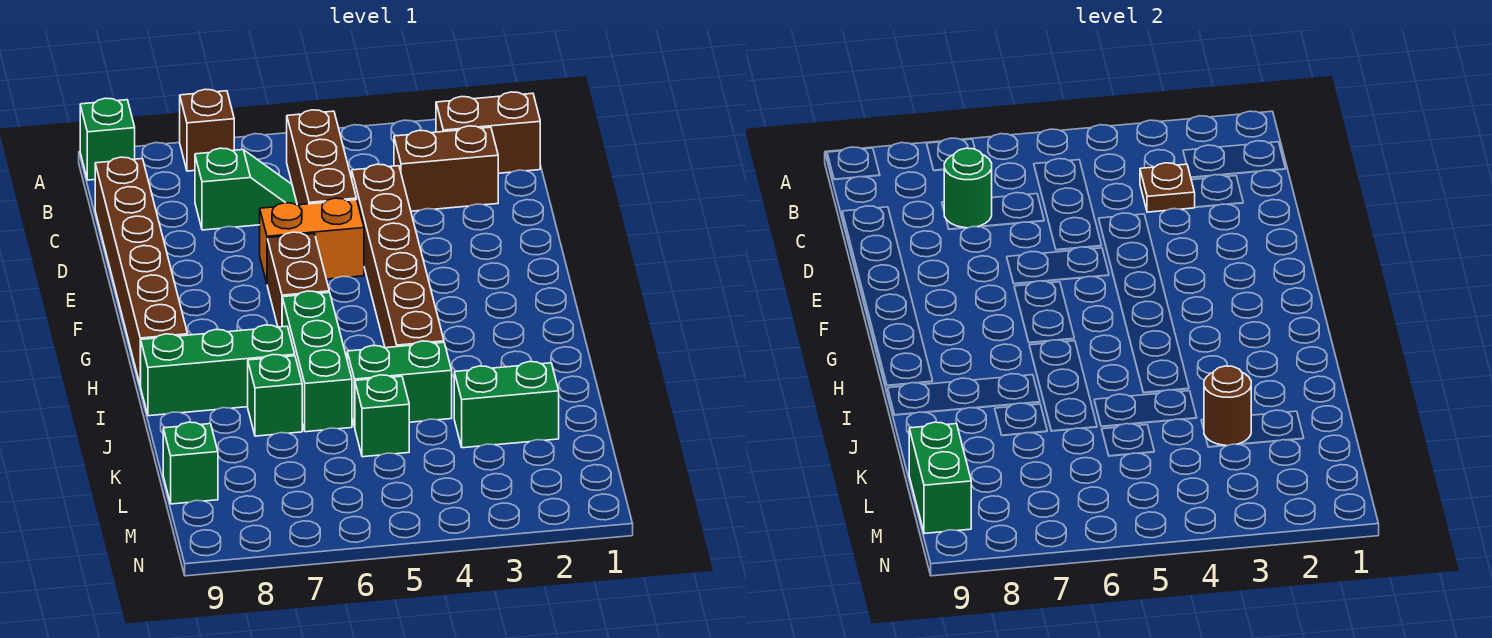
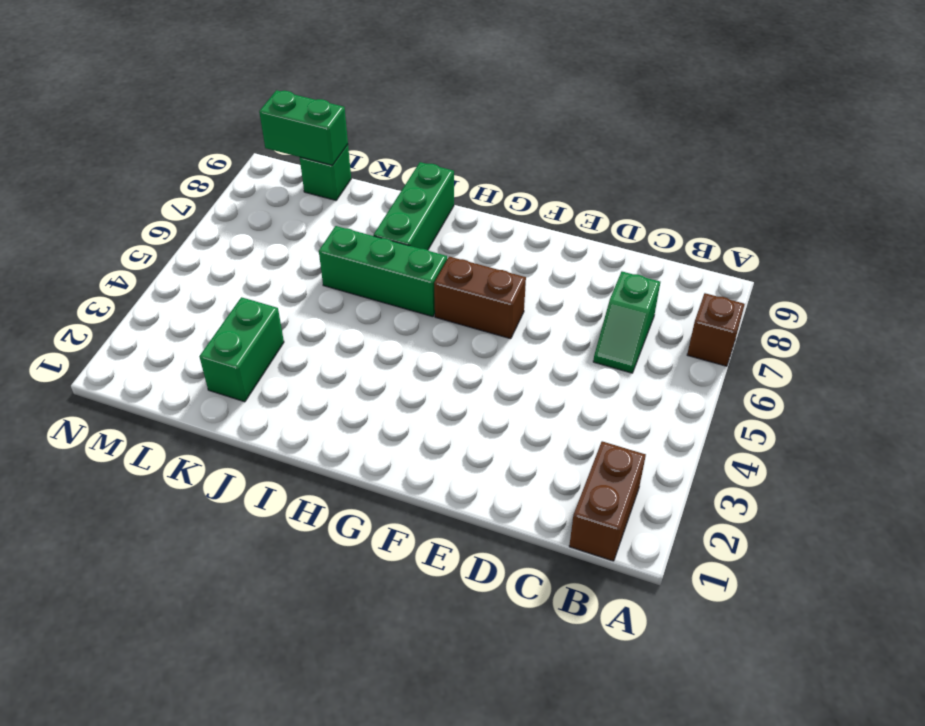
none -> green 1x1 brick [80,98,135,180]
none -> brown 1x3 brick [287,110,357,205]
none -> brown 1x2 brick [394,126,498,211]

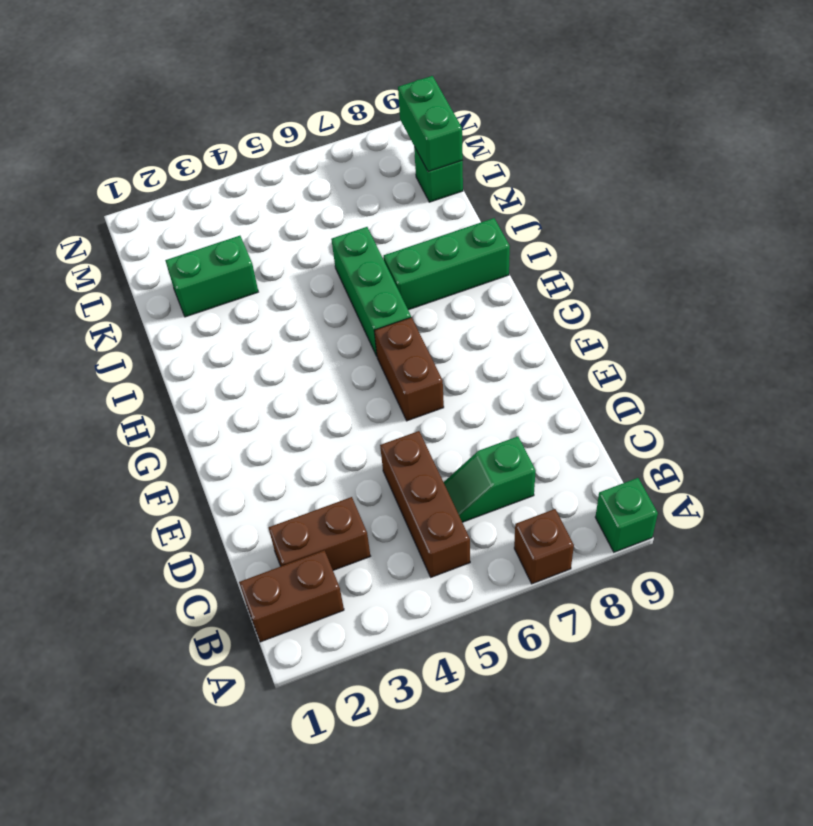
none -> brown 1x6 brick [95,157,188,386]
none -> brown 1x6 brick [352,164,444,348]
none -> orange 1x2 brick [260,198,364,283]

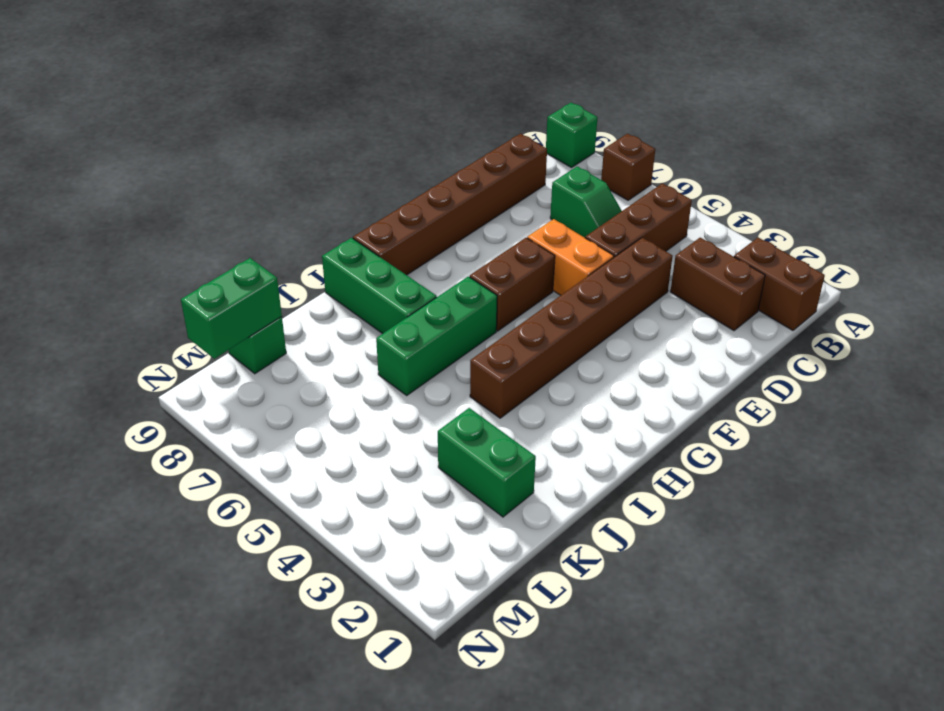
none -> green 1x2 brick [347,341,452,427]
none -> green 1x1 brick [248,355,302,436]
none -> green 1x1 brick [355,375,409,457]

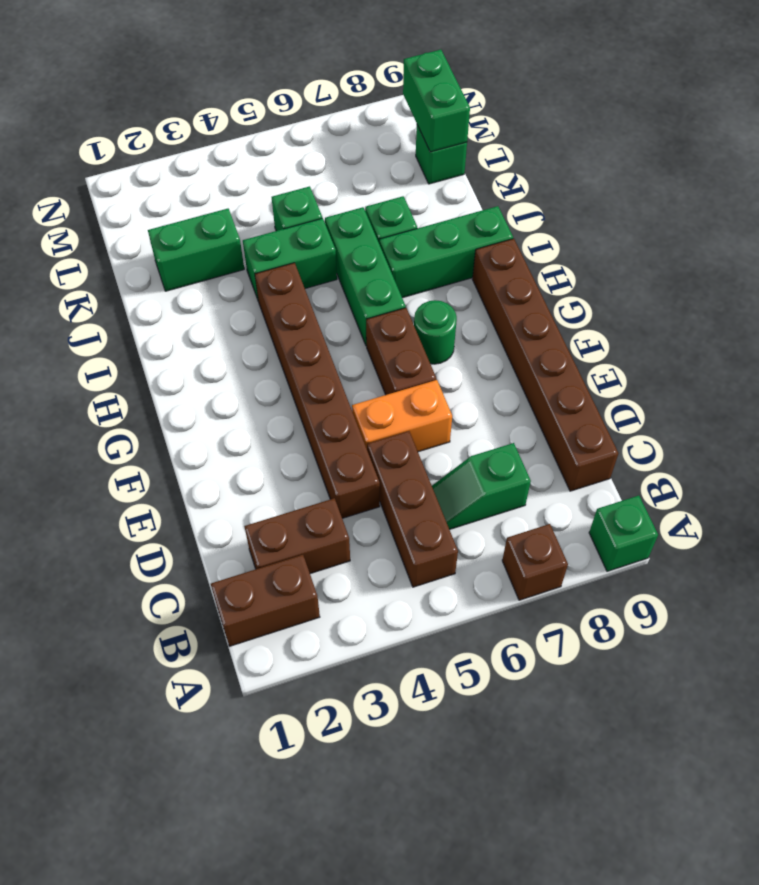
green 1x1 round brick [414,300,457,364] -> green 1x1 round brick moved to [944,148,992,228]
none -> brown 1x1 plate [1140,163,1195,212]
none -> brown 1x1 round brick [1204,366,1251,446]

